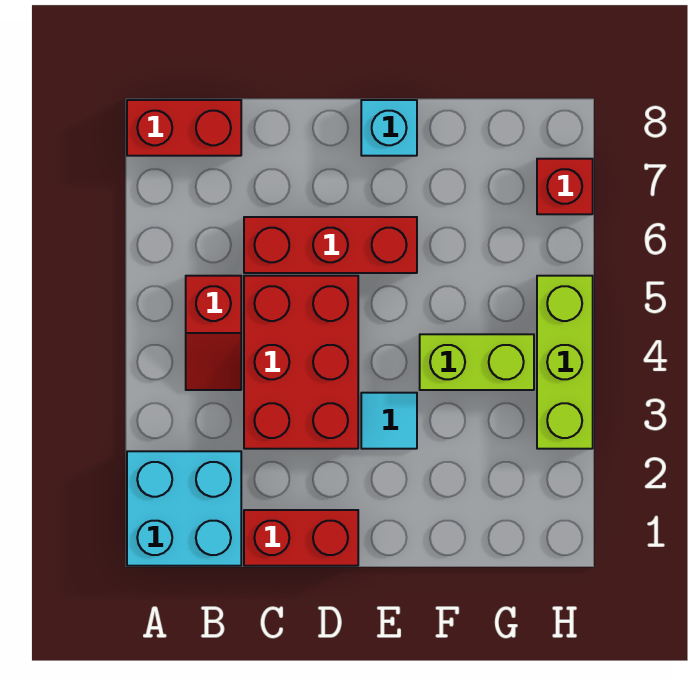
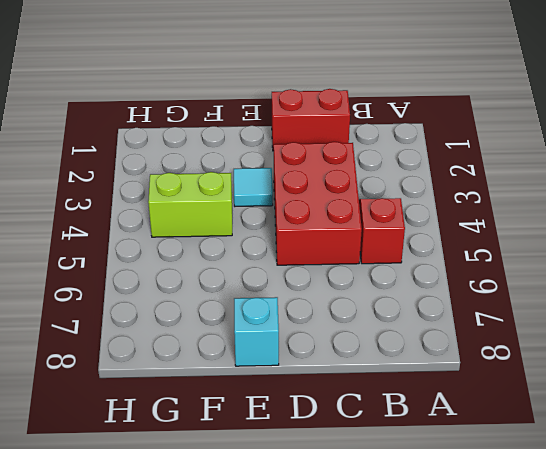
none -> cyan 2x2 brick [127,451,241,566]
none -> red 1x2 brick [127,100,241,156]

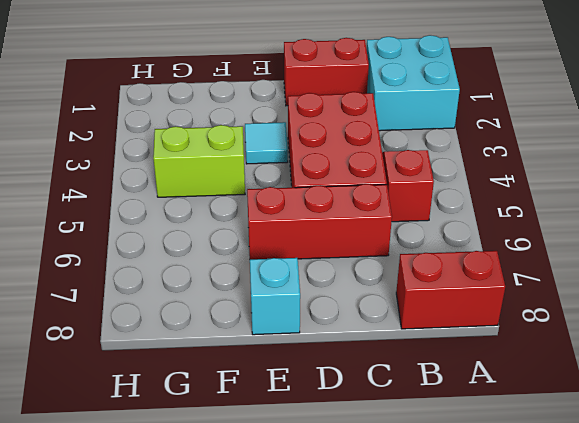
none -> lime 1x3 brick [537,276,593,449]
none -> red 1x1 brick [537,159,593,214]

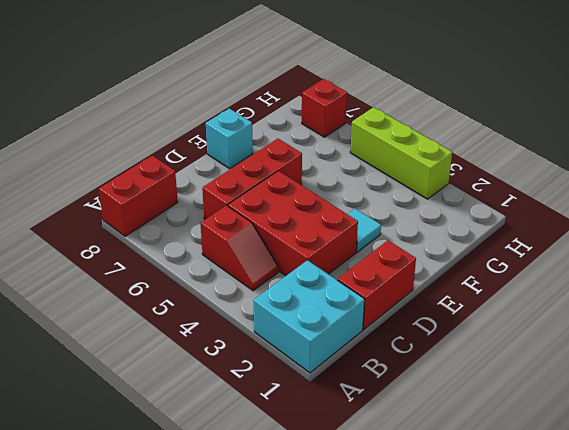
none -> lime 1x2 brick [420,334,534,390]

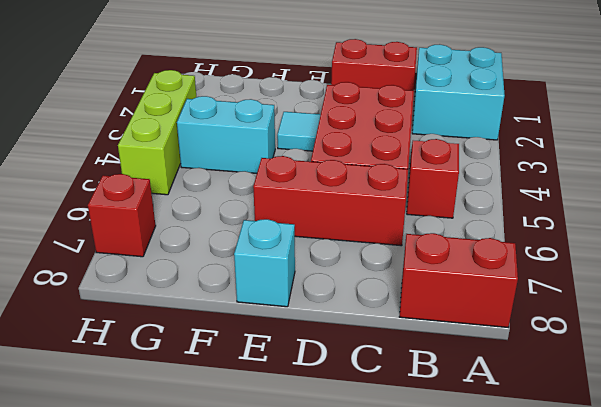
cyan 1x2 brick [177,96,275,173] -> lime 1x2 brick [420,334,534,390]

